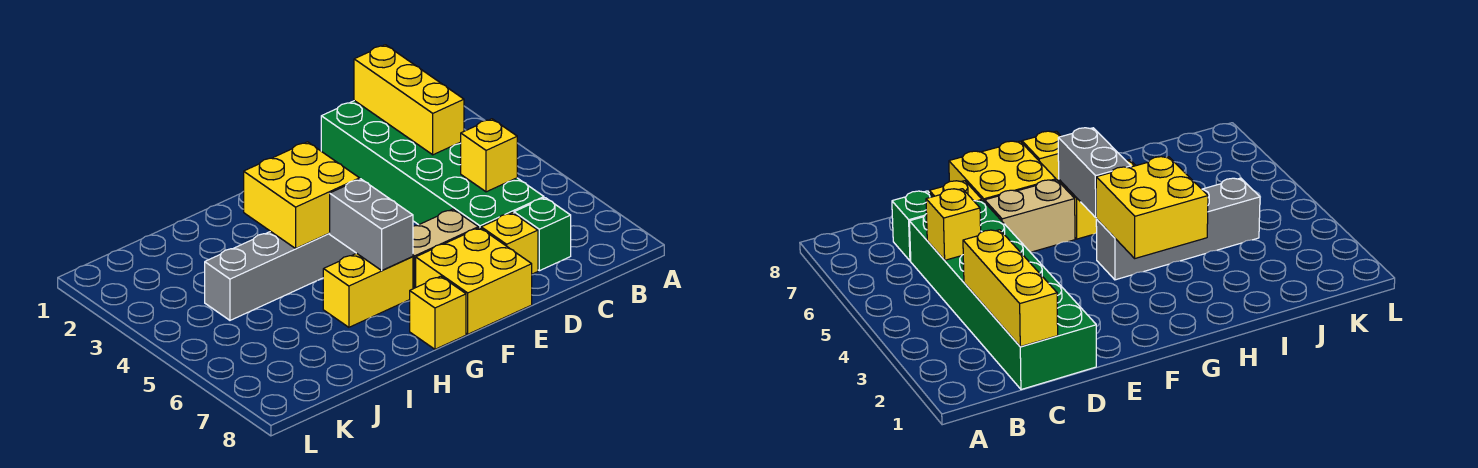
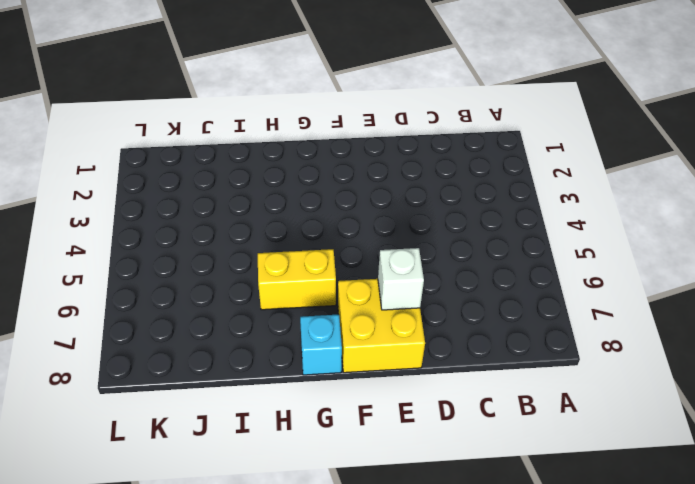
white 1x1 brick [378,248,424,310] -> none
cyan 1x1 brick [300,314,342,375] -> yellow 1x1 brick [410,276,466,349]
none -> green 2x6 brick [321,101,544,228]
none -> green 1x1 brick [514,198,571,271]
none -> yellow 1x1 brick [481,213,538,274]

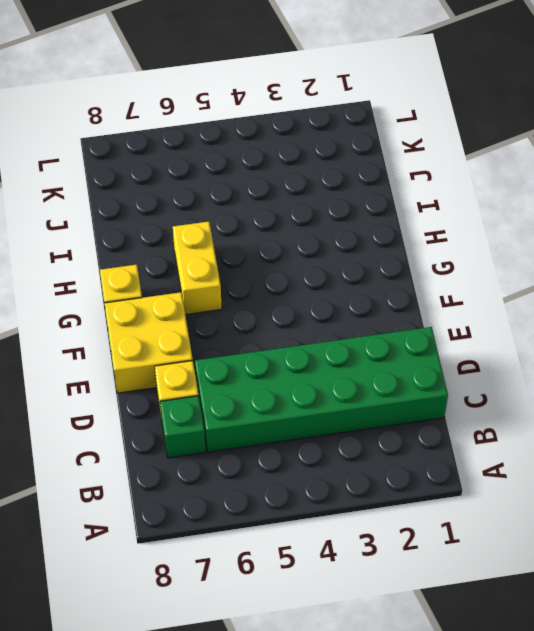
none -> tan 1x2 brick [413,209,478,289]
none -> grey 1x4 brick [205,231,356,320]
none -> yellow 1x3 brick [354,45,464,155]

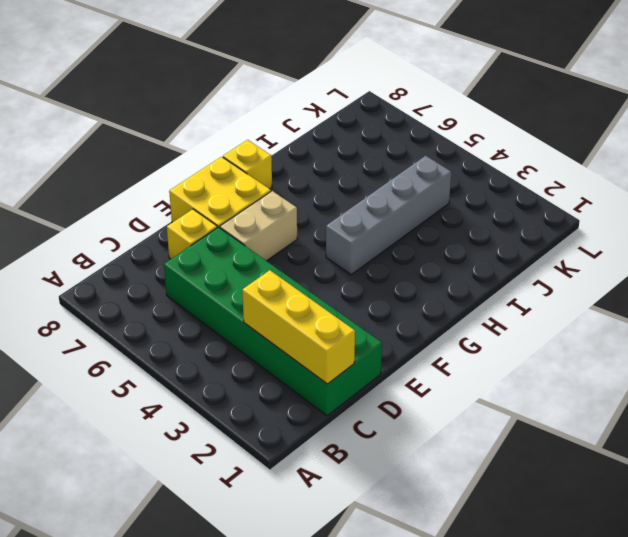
none -> green 1x1 brick [514,198,571,271]
none -> yellow 1x2 brick [323,253,413,327]
none -> yellow 1x1 brick [461,119,517,192]

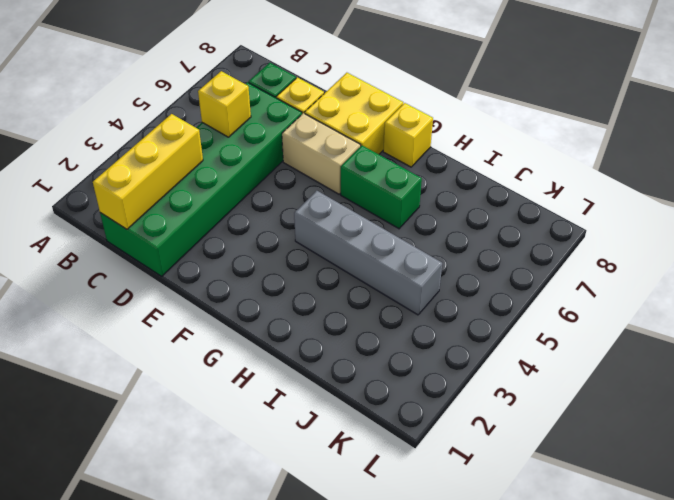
green 1x2 brick [341,146,422,229] -> yellow 1x2 brick [323,253,413,327]
none -> yellow 2x2 brick [244,142,360,248]
none -> grey 1x2 brick [330,179,413,270]

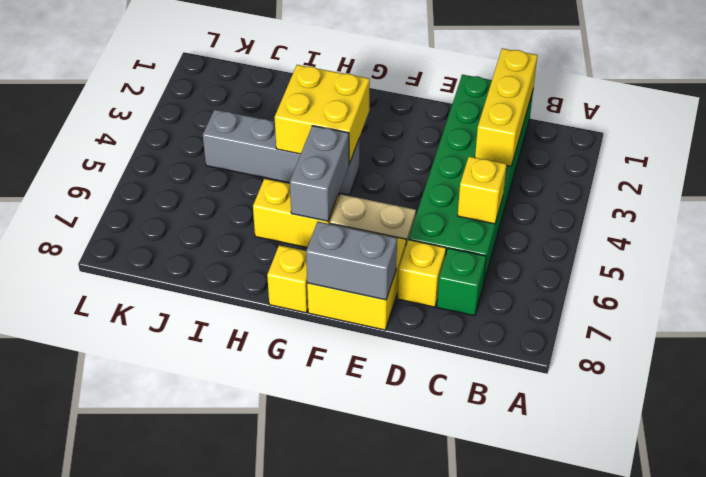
grey 1x2 brick [306,222,397,300] -> none

